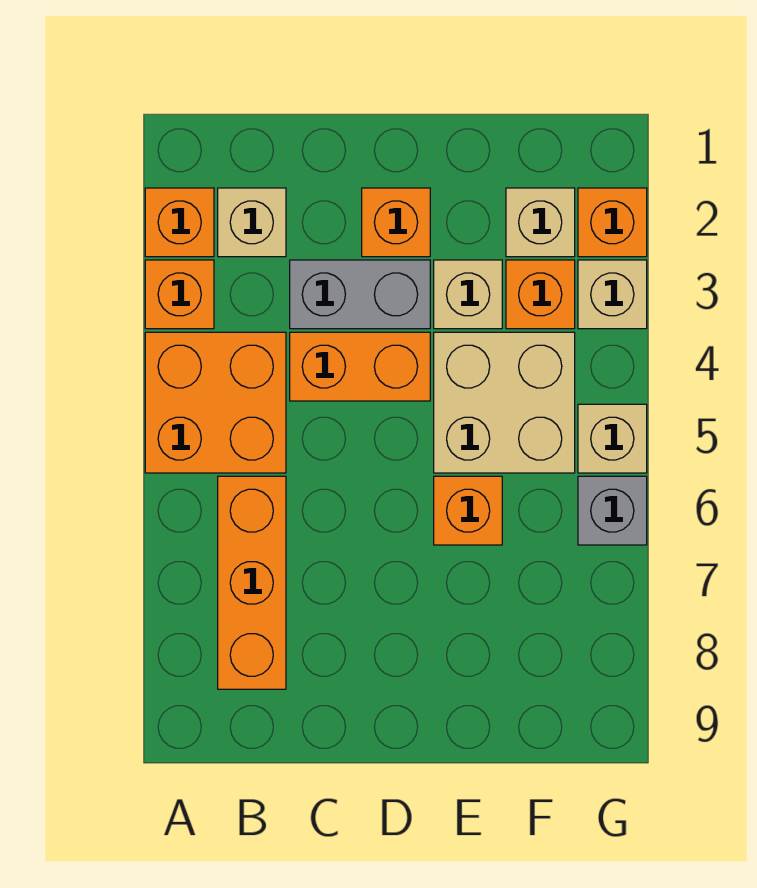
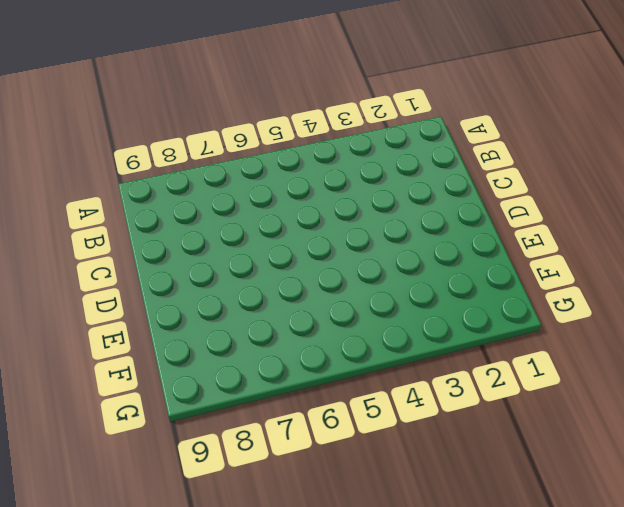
none -> orange 1x1 brick [145,188,214,257]
none -> orange 1x1 brick [145,260,214,329]
none -> orange 2x2 brick [145,332,286,473]

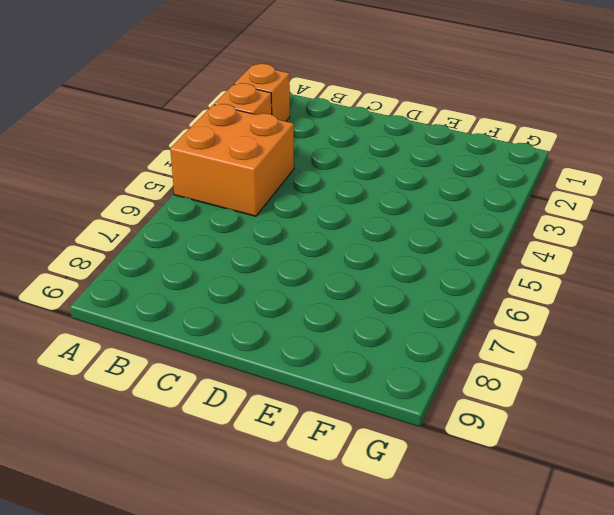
none -> tan 1x1 brick [218,188,286,257]
none -> orange 1x3 brick [218,476,286,689]
none -> grey 1x2 brick [290,260,430,329]

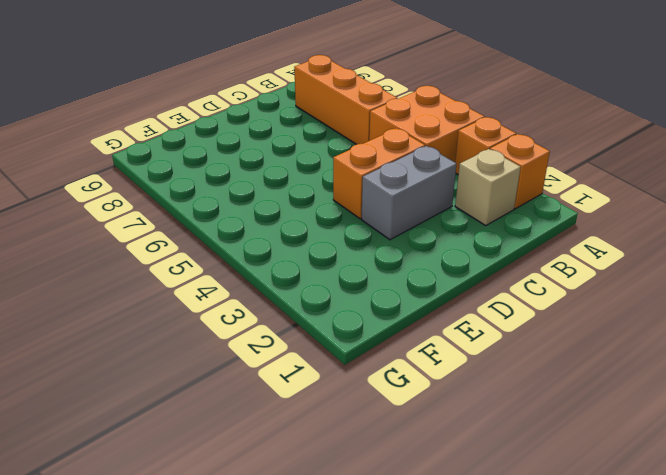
none -> orange 1x1 brick [362,188,430,257]
none -> tan 1x1 brick [434,260,502,329]
none -> tan 2x2 brick [434,332,575,473]

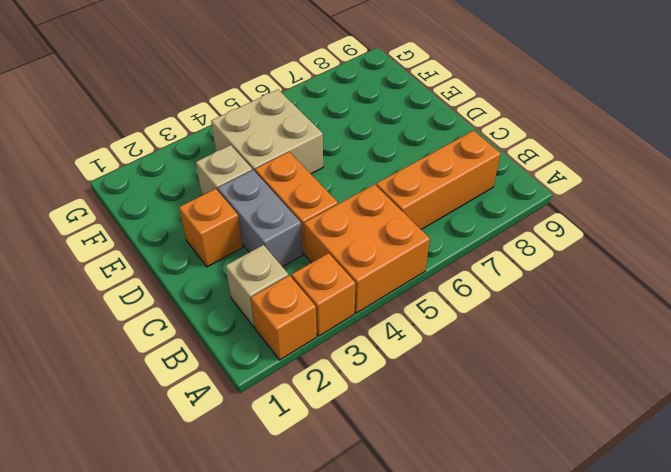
none -> orange 1x1 brick [434,476,502,545]
none -> tan 1x1 brick [506,188,575,257]
none -> orange 1x1 brick [506,260,575,329]

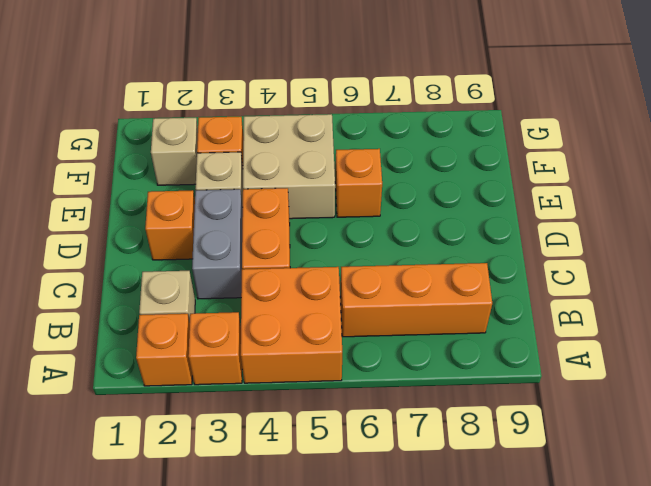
none -> orange 1x1 brick [578,188,647,257]
none -> tan 1x1 brick [578,260,647,329]
none -> tan 1x1 brick [578,404,647,473]

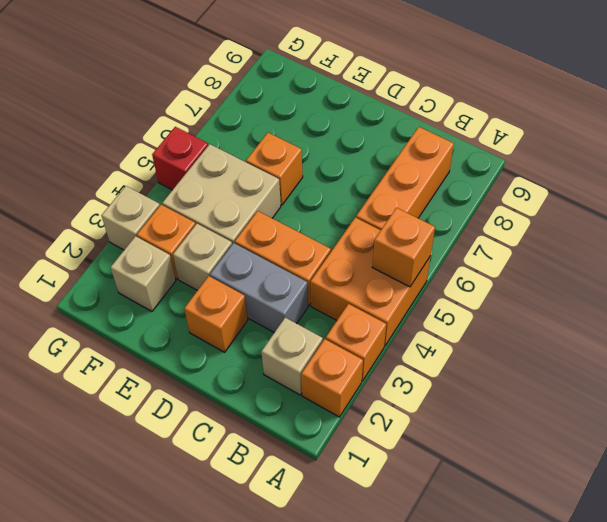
orange 1x1 brick [372,208,435,287] -> orange 1x1 brick moved to [578,188,647,257]
red 1x1 brick [152,127,208,190] -> tan 1x1 brick [578,404,647,473]
none -> grey 1x1 brick [578,476,647,545]

